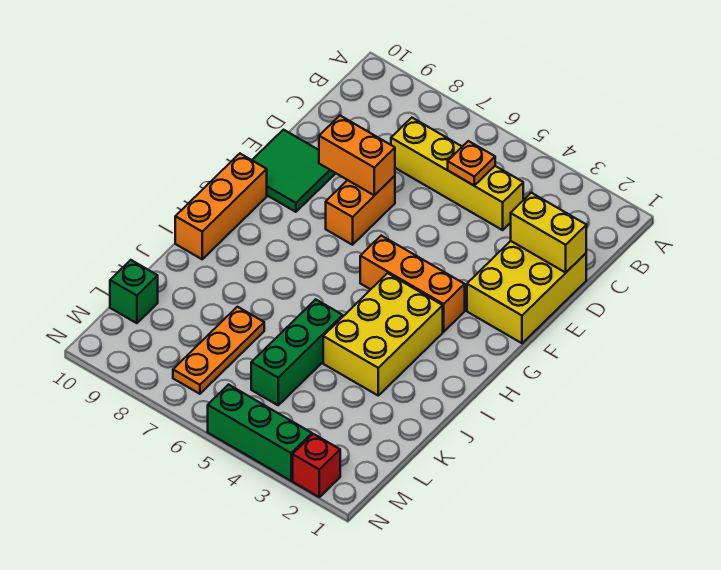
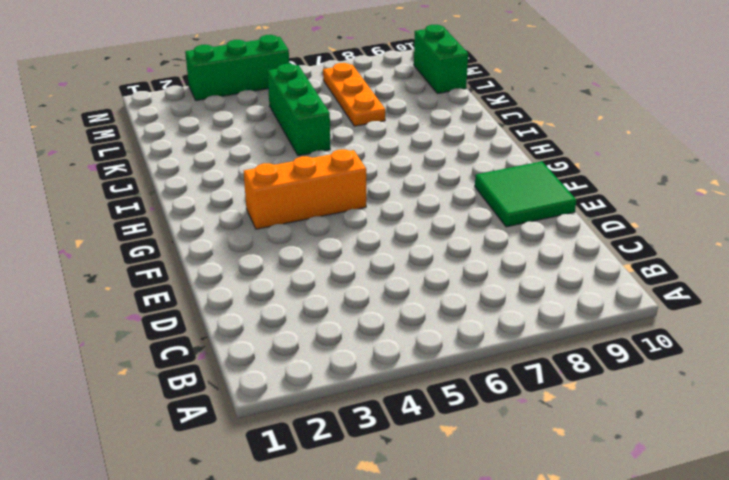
green 1x2 brick [414,25,468,94] -> green 1x1 brick [110,260,158,323]
none -> yellow 1x4 brick [391,118,523,230]
none -> yellow 2x3 brick [467,241,586,343]
none -> orange 1x2 brick [326,176,395,245]

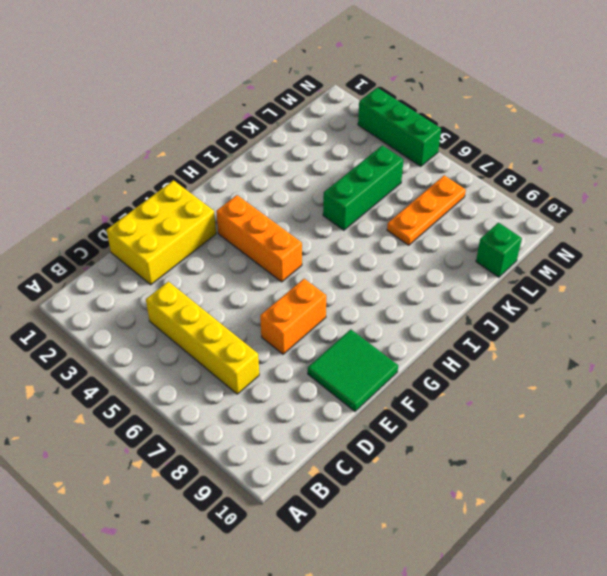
none -> orange 1x3 brick [175,154,267,259]
none -> yellow 2x3 brick [323,273,443,395]
none -> red 1x1 brick [293,434,340,497]

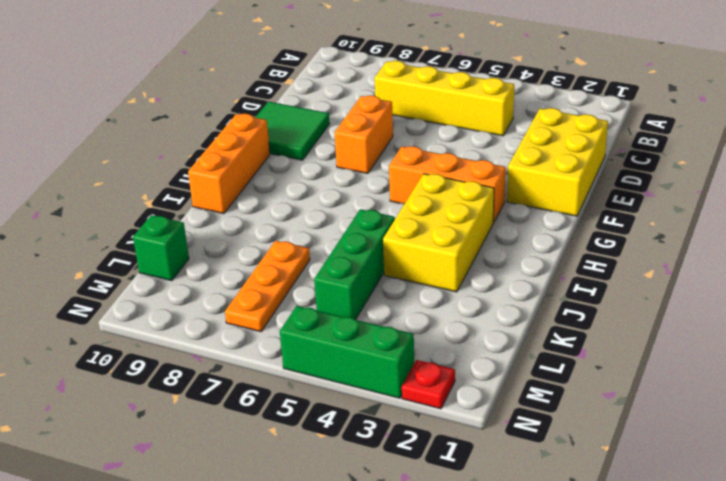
red 1x1 plate [402,360,455,409] -> red 1x1 brick [293,434,340,497]
none -> orange 1x1 plate [448,141,495,185]
none -> yellow 1x2 brick [511,193,586,272]
none -> orange 1x2 brick [319,116,395,195]

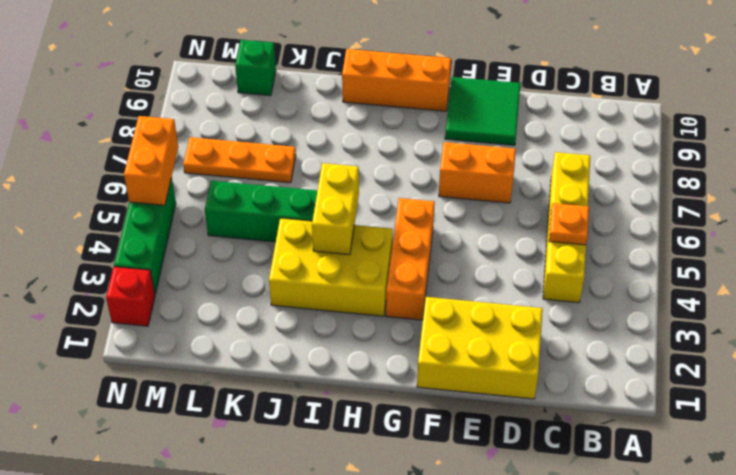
yellow 1x2 brick [312,163,359,255] -> yellow 1x2 brick moved to [511,193,586,272]
orange 1x2 brick [124,116,178,205] -> orange 1x2 brick moved to [319,116,395,195]

